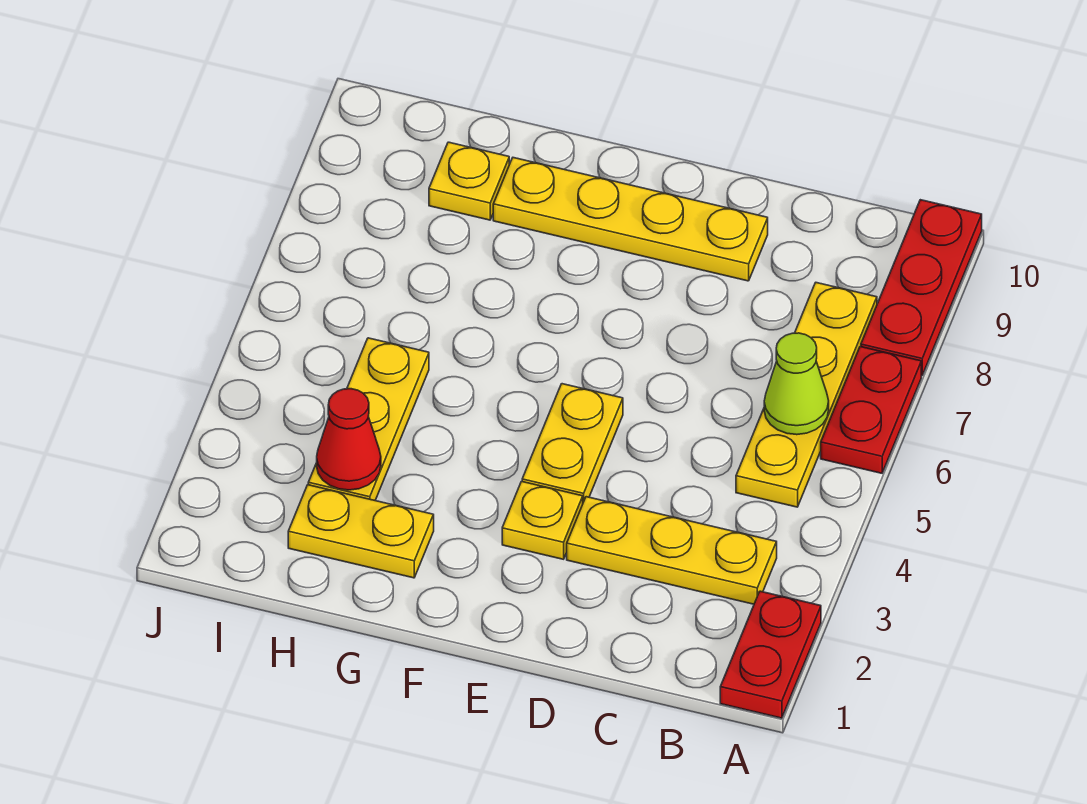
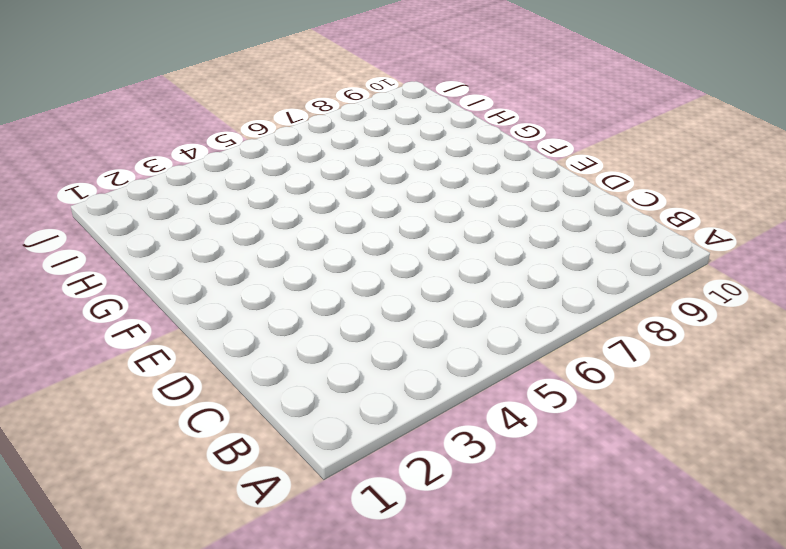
none -> red 1x2 plate [720,591,821,718]
none -> red 1x2 plate [821,347,921,473]
none -> red 1x3 plate [861,200,982,376]

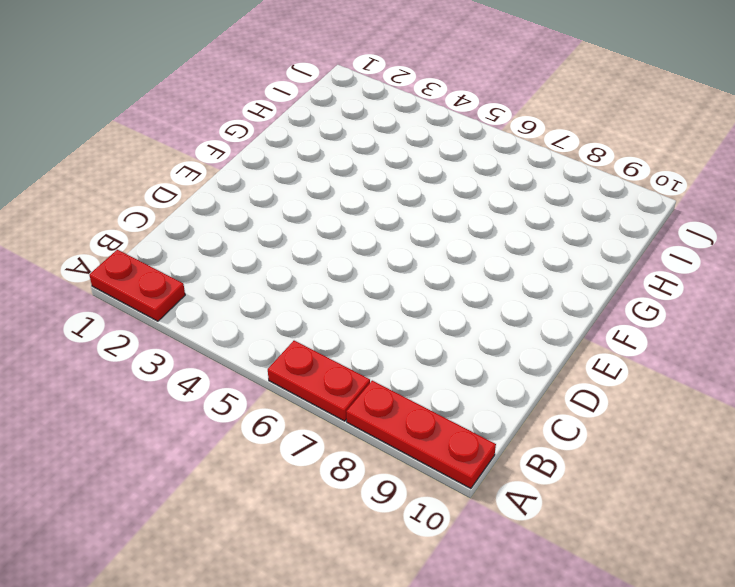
none -> yellow 1x3 plate [567,497,777,604]
none -> yellow 1x4 plate [736,283,877,507]
none -> yellow 1x4 plate [493,158,768,281]

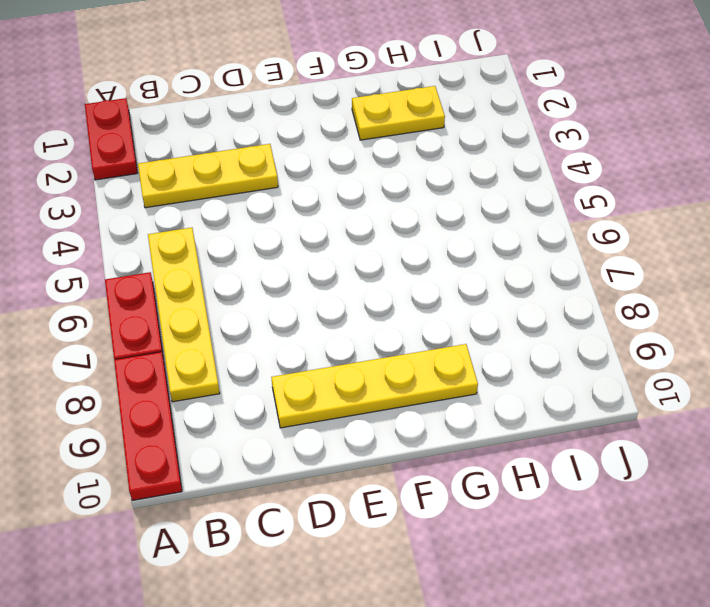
none -> yellow 1x1 plate [502,481,583,559]
none -> yellow 1x2 plate [522,384,623,502]
none -> yellow 1x3 plate [308,338,429,500]

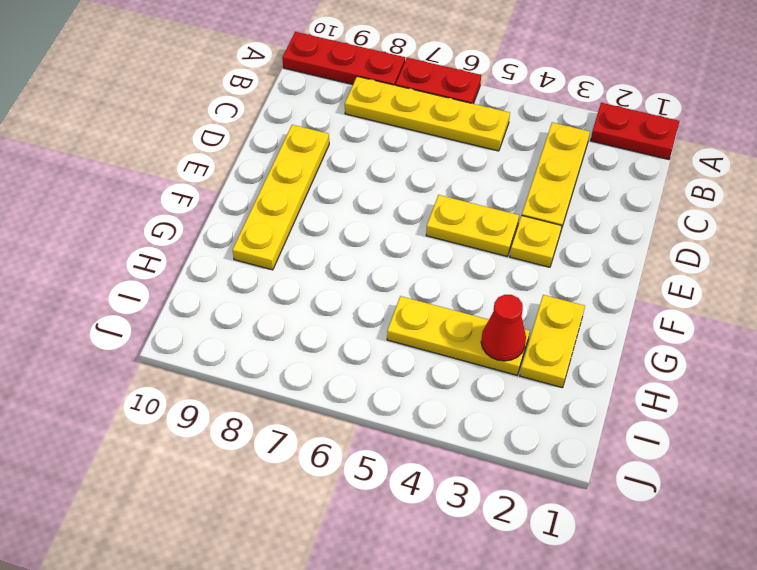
none -> yellow 1x1 plate [429,142,509,220]
none -> lime 1x1 cone [764,333,829,435]

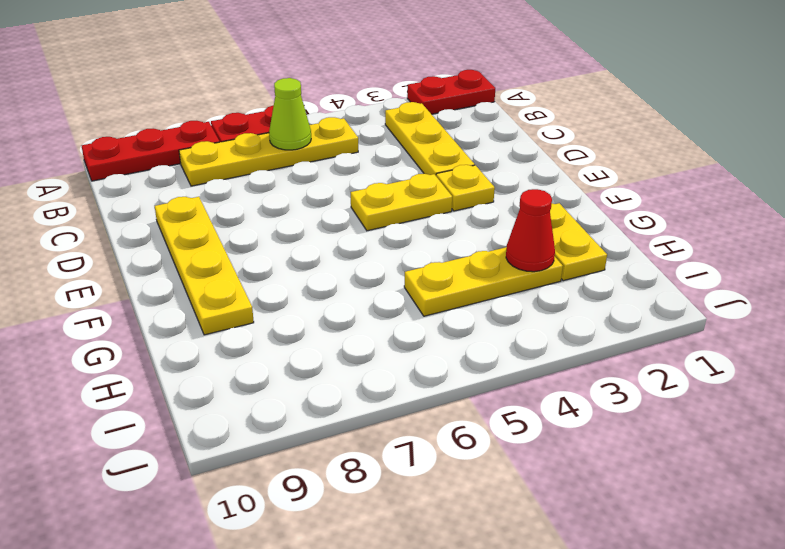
none -> yellow 1x1 plate [429,142,509,220]

